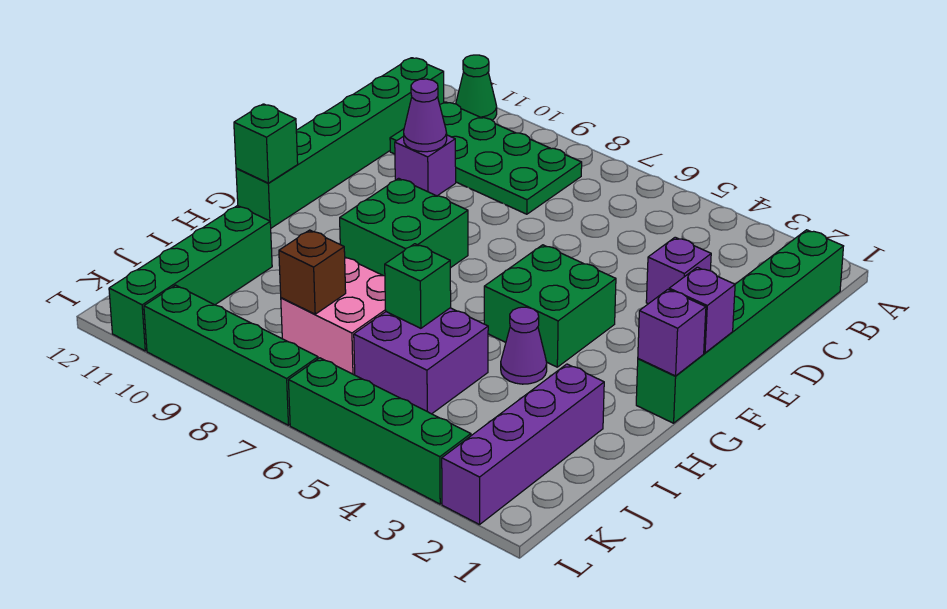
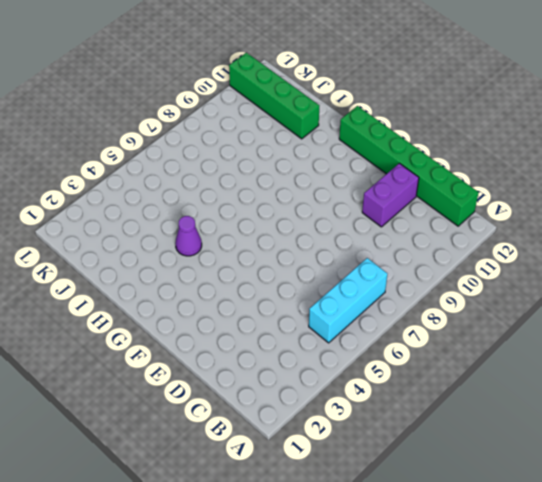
cyan 1x3 brick [309,258,387,343] -> none
purple 1x2 brick [362,163,419,227] -> purple 1x1 brick [395,135,456,196]
none -> green 1x1 cone [456,55,497,120]
none -> green 1x6 brick [636,230,844,423]
none -> green 2x4 plate [390,102,582,214]

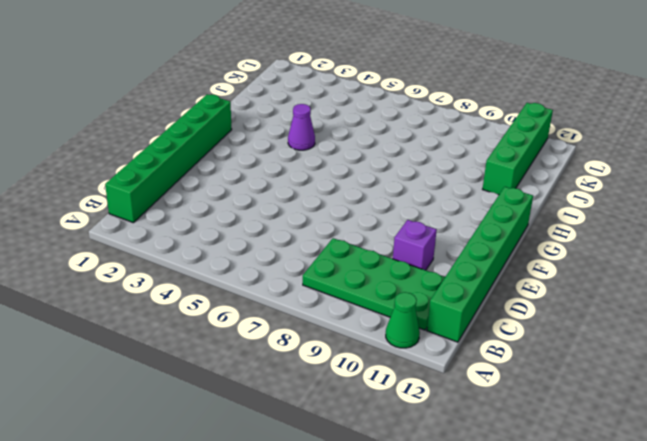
none -> purple 1x1 brick [646,237,711,304]
none -> green 2x2 brick [484,245,616,367]
none -> green 2x2 brick [340,178,468,276]

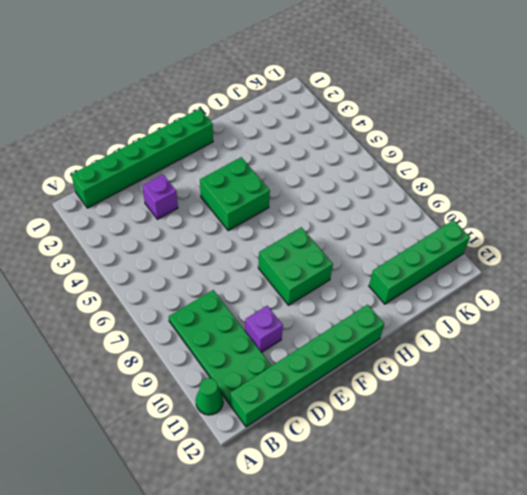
none -> purple 1x1 cone [501,307,547,384]
none -> purple 1x4 brick [442,364,604,525]
none -> purple 2x2 brick [354,308,488,414]

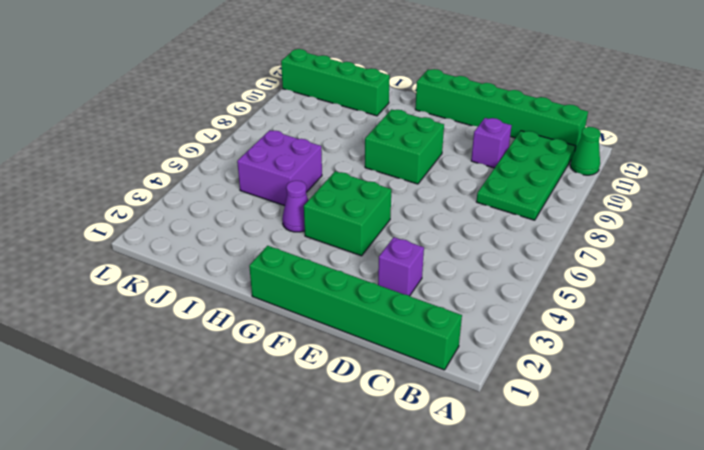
none -> purple 1x4 brick [442,364,604,525]
none -> pink 2x2 brick [281,257,386,375]
none -> green 1x4 brick [288,358,471,504]

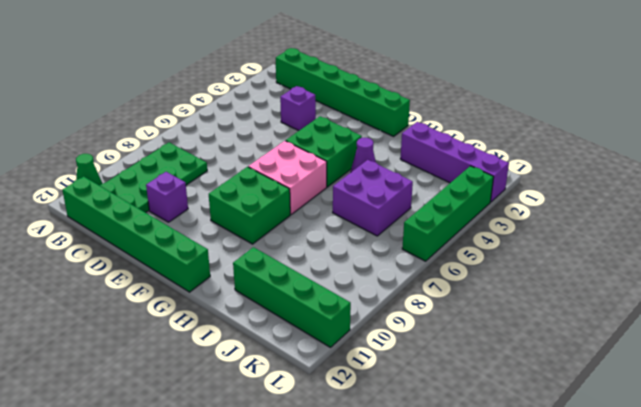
pink 2x2 brick [248,141,327,214] -> pink 2x2 brick moved to [281,257,386,375]
none -> green 1x4 brick [144,285,318,425]
none -> purple 1x1 cone [404,79,447,152]
none -> purple 1x1 brick [669,267,735,353]

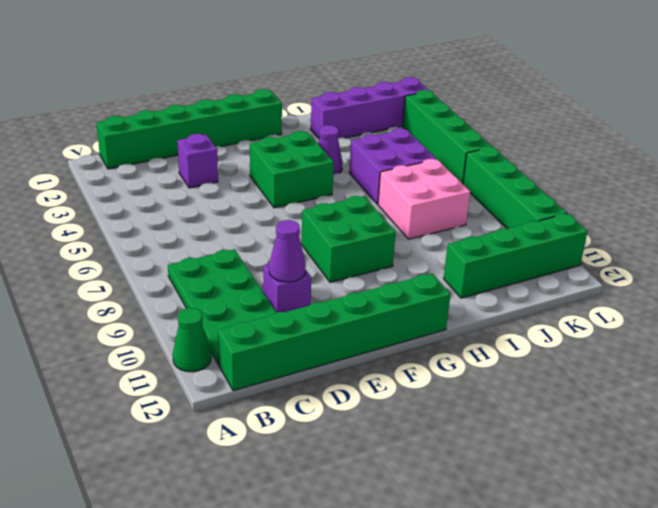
none -> purple 1x1 brick [669,267,735,353]
none -> purple 1x1 brick [638,290,706,376]
none -> green 1x1 brick [234,104,298,183]

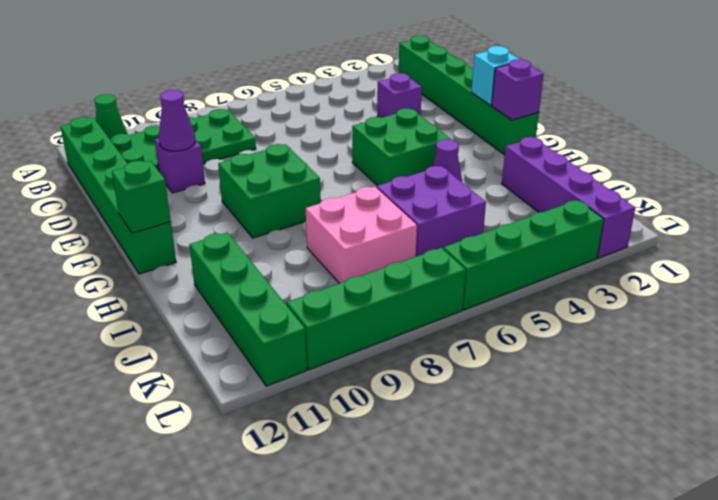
cyan 1x1 brick [471,46,519,106] -> purple 1x1 brick [669,267,735,353]
none -> green 1x1 brick [385,244,451,328]
none -> brown 1x1 brick [279,230,346,314]

